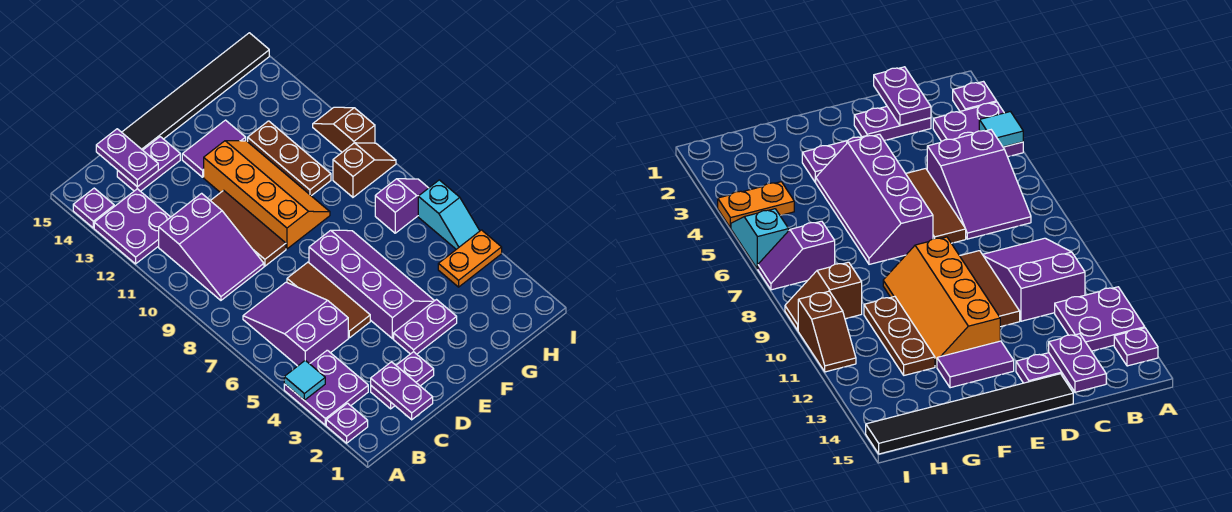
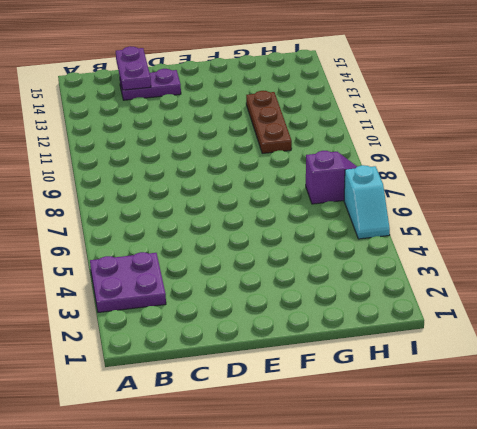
none -> purple 1x1 plate [326,403,368,443]
none -> purple 2x2 plate [94,189,170,264]
none -> purple 1x1 plate [73,188,114,228]

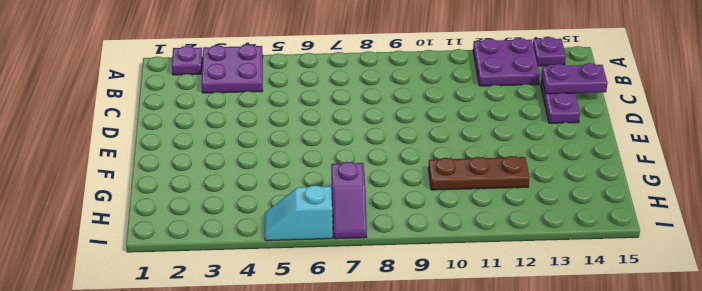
none -> purple 2x3 slope [243,282,348,366]
none -> purple 2x3 slope [159,193,264,300]
none -> purple 1x2 plate [371,352,434,409]

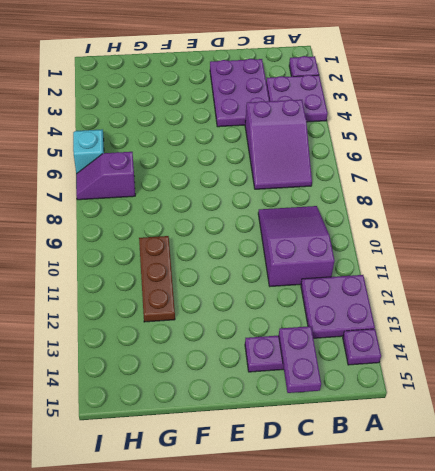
purple 2x3 plate [210,59,269,127] -> purple 1x2 plate [371,352,434,409]
none -> brown 1x3 tile [287,262,370,338]
none -> brown 1x3 tile [211,190,286,266]
none -> black 1x6 tile [122,33,269,150]

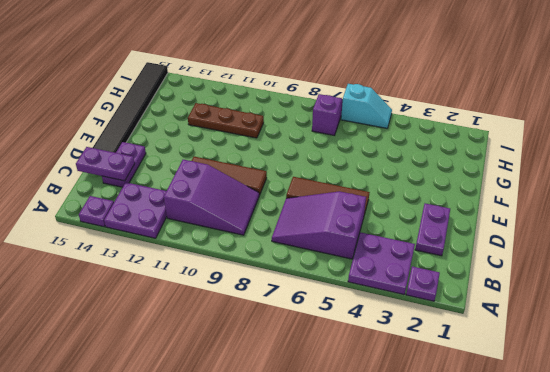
none -> purple 1x2 plate [394,300,457,354]
none -> purple 2x4 slope [309,230,434,339]
none -> orange 2x4 slope [204,141,330,249]

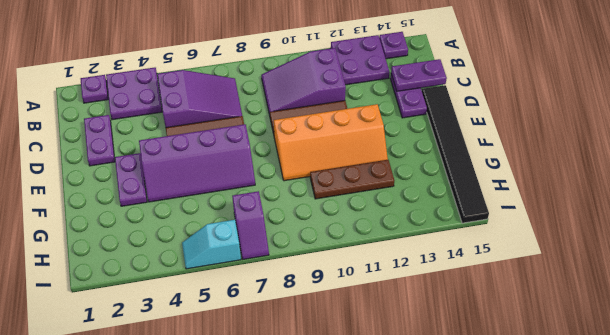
none -> purple 1x2 tile [182,120,246,177]
none -> orange 1x2 plate [438,230,502,287]
none -> brown 1x2 slope [333,143,396,197]

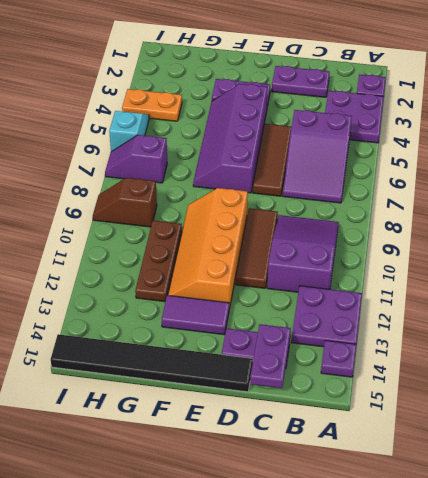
none -> brown 1x2 slope [313,107,375,152]
none -> cyan 1x1 tile [284,360,325,400]
none -> purple 1x2 plate [371,362,433,420]

